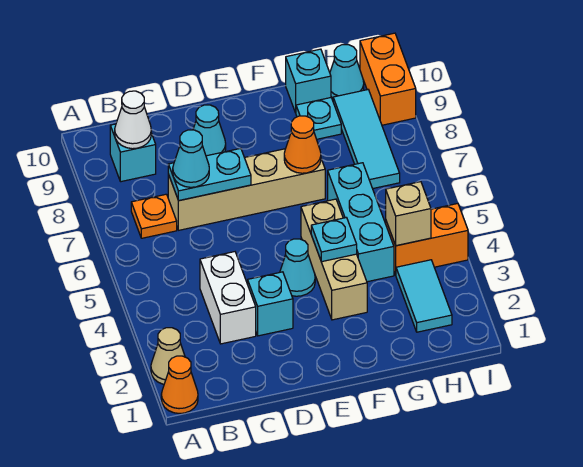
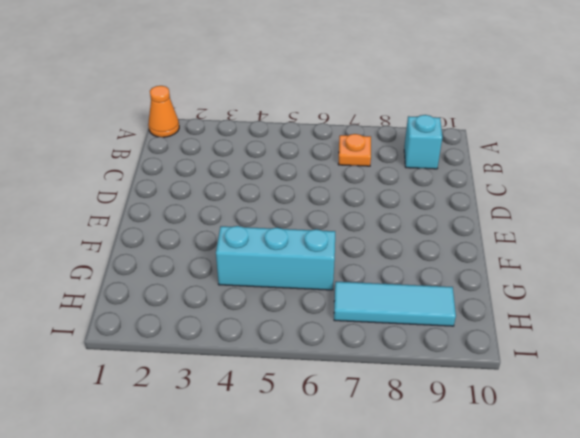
none -> tan 1x1 cone [151,328,185,384]
none -> white 1x2 brick [200,252,256,344]
none -> tan 1x4 brick [168,149,325,230]

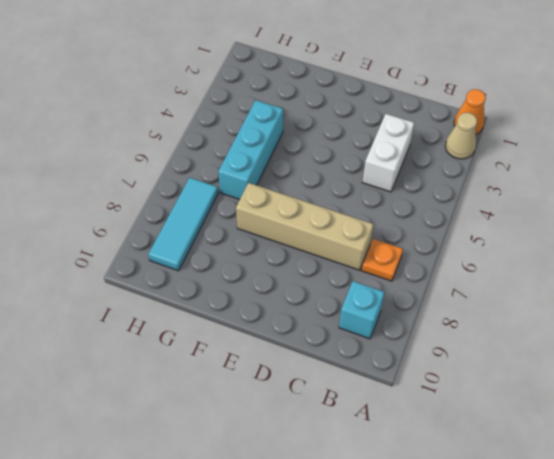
none -> cyan 1x1 brick [248,272,293,336]
none -> cyan 1x1 cone [193,105,226,156]
none -> cyan 1x1 cone [280,239,315,296]

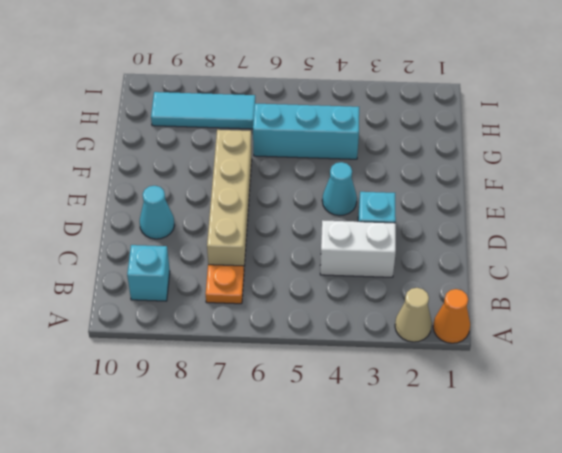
none -> tan 1x3 brick [301,199,367,320]
none -> cyan 1x1 plate [296,98,341,139]
none -> cyan 1x1 brick [286,49,331,113]

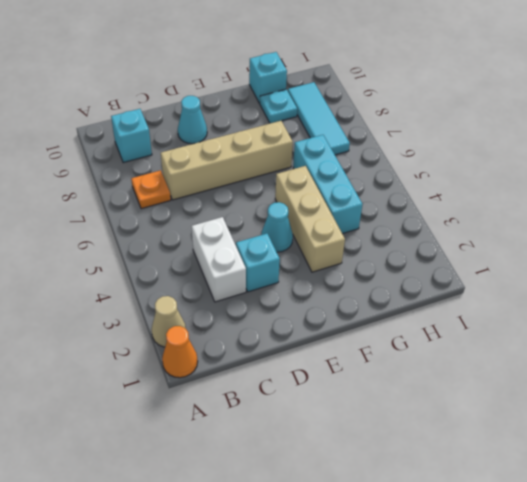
none -> cyan 1x2 tile [396,260,452,332]
none -> orange 1x2 brick [386,204,468,275]
none -> cyan 1x1 cone [330,45,364,98]

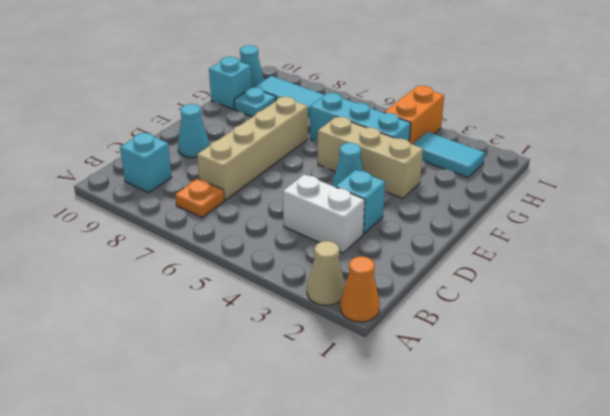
none -> orange 1x2 brick [360,33,416,125]
none -> white 1x1 cone [115,91,151,149]
none -> cyan 1x2 plate [168,148,251,201]

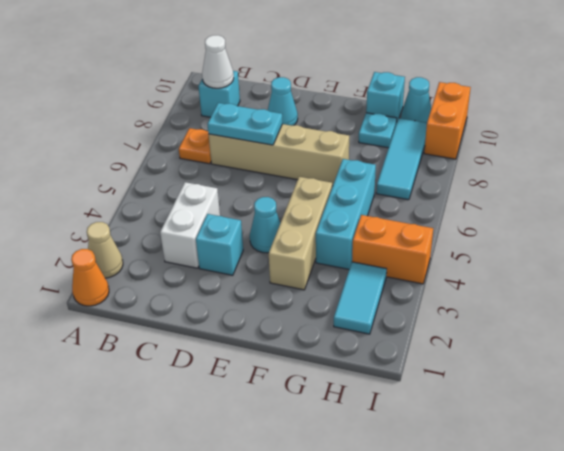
none -> cyan 1x1 plate [311,218,357,262]
none -> orange 1x1 cone [284,116,321,173]
none -> tan 1x1 brick [386,182,431,246]

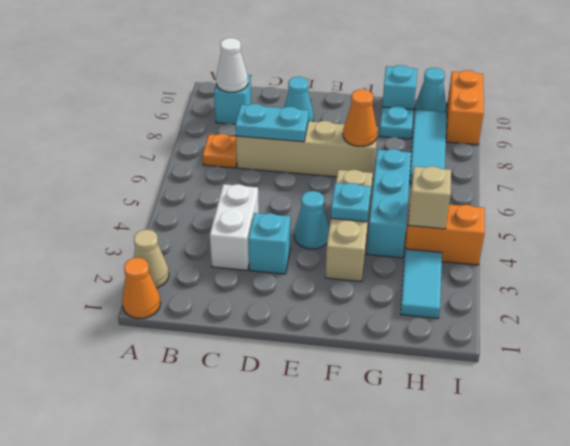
none -> cyan 1x1 cone [173,130,209,187]

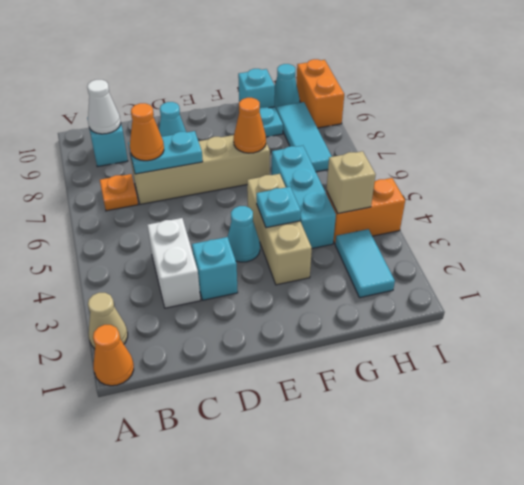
orange 1x1 cone [130,103,164,161] -> cyan 1x1 cone [173,130,209,187]

